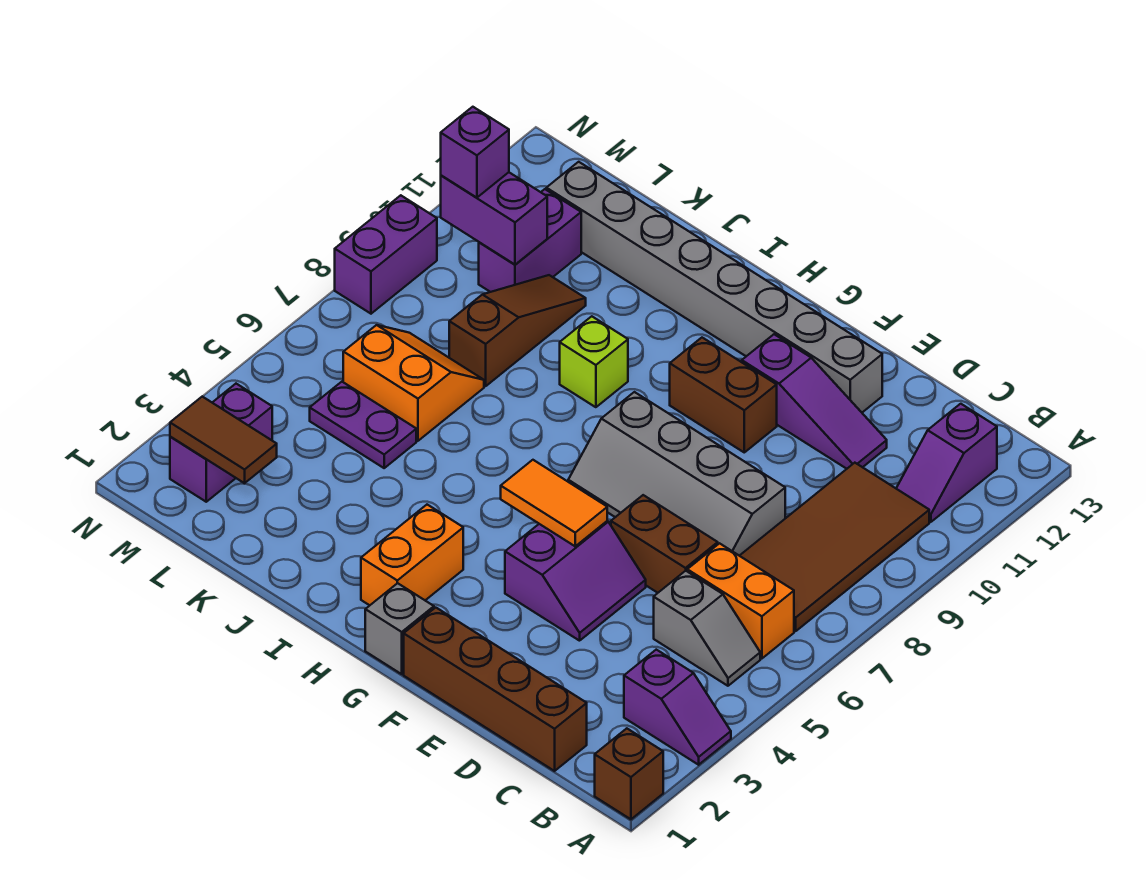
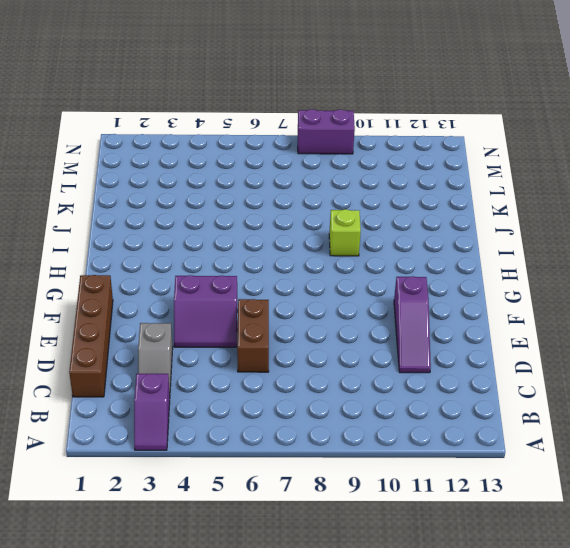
grey 1x2 slope [138,323,173,393] -> grey 1x2 slope moved to [654,571,760,686]
none -> brown 1x1 brick [595,728,663,819]
none -> orange 1x2 brick [687,543,794,659]
none -> brown 2x4 tile [740,463,929,631]

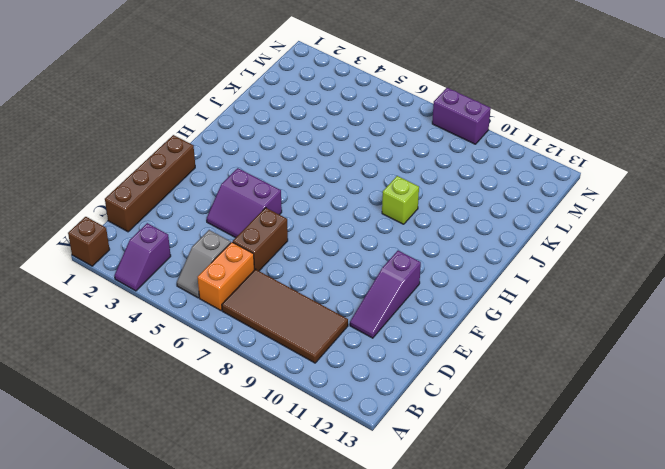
none -> purple 1x2 slope [896,404,997,522]
none -> grey 2x4 slope [568,392,785,556]
none -> grey 1x8 brick [546,162,882,412]

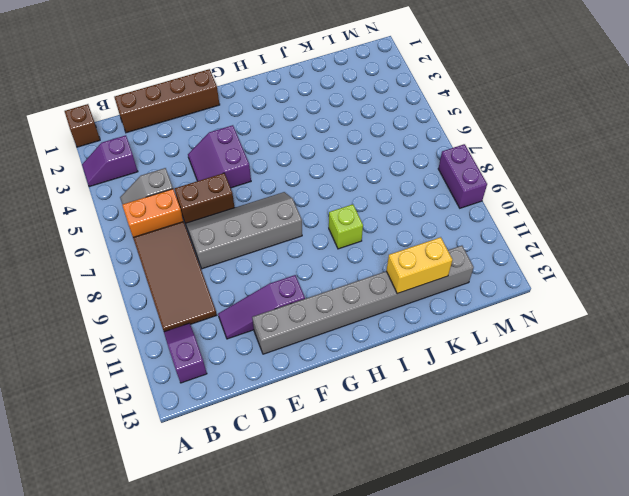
yellow 1x2 brick [386,237,453,294] -> none
none -> brown 1x2 brick [670,338,777,452]
none -> grey 1x1 brick [365,583,434,674]
none -> orange 1x2 brick [361,505,463,605]

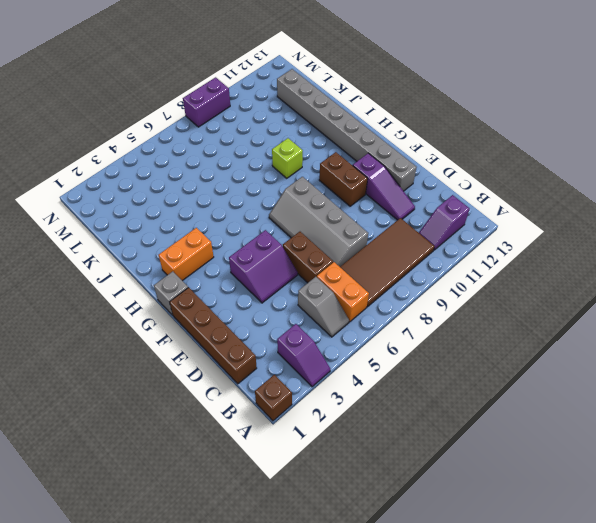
none -> purple 1x2 plate [310,382,416,468]
none -> orange 2x2 slope [343,325,484,441]
none -> brown 1x3 slope [449,275,586,386]

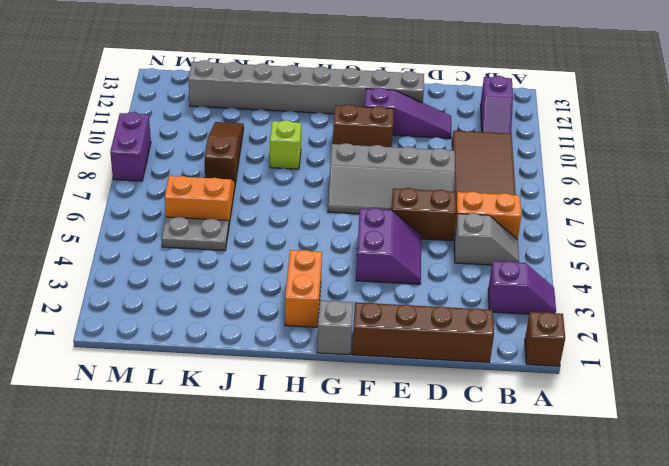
grey 1x2 plate [162,217,229,251] -> purple 1x2 plate [310,382,416,468]
none -> purple 1x2 brick [479,189,581,292]
none -> purple 1x2 brick [170,384,272,502]
none -> orange 1x2 tile [501,460,607,546]

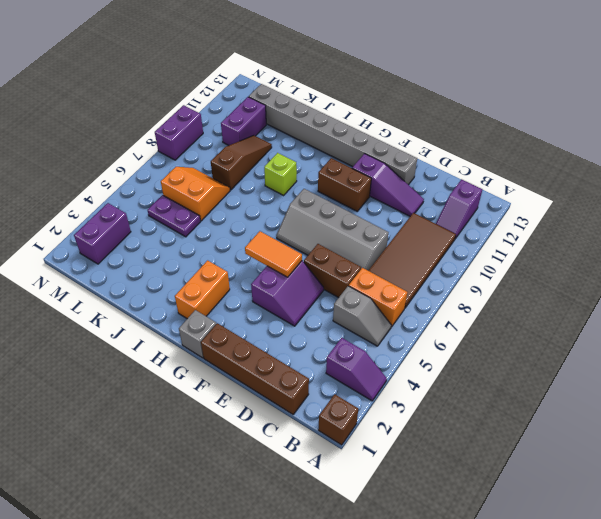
none -> brown 1x2 tile [170,396,277,483]
none -> purple 1x2 brick [441,172,547,265]
none -> purple 1x1 brick [441,107,509,198]

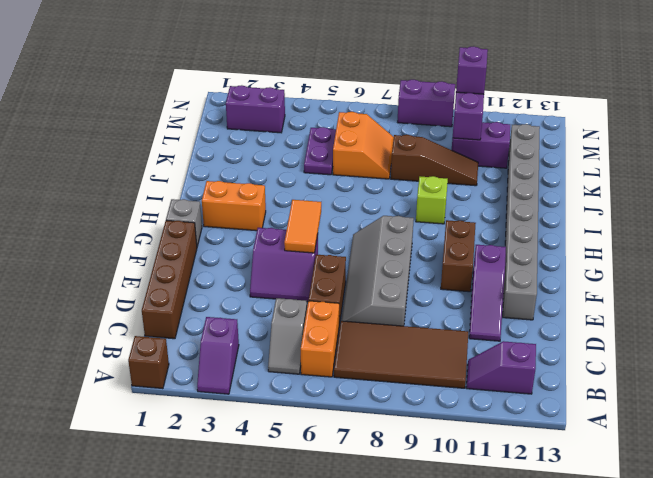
none -> brown 1x2 tile [170,396,277,483]

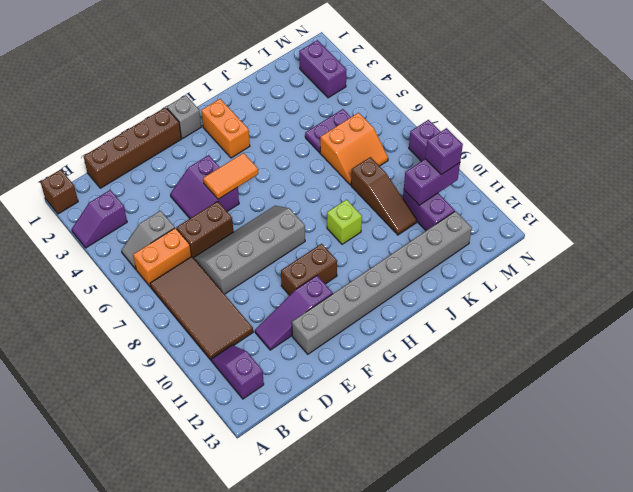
none -> brown 1x2 tile [170,396,277,483]

